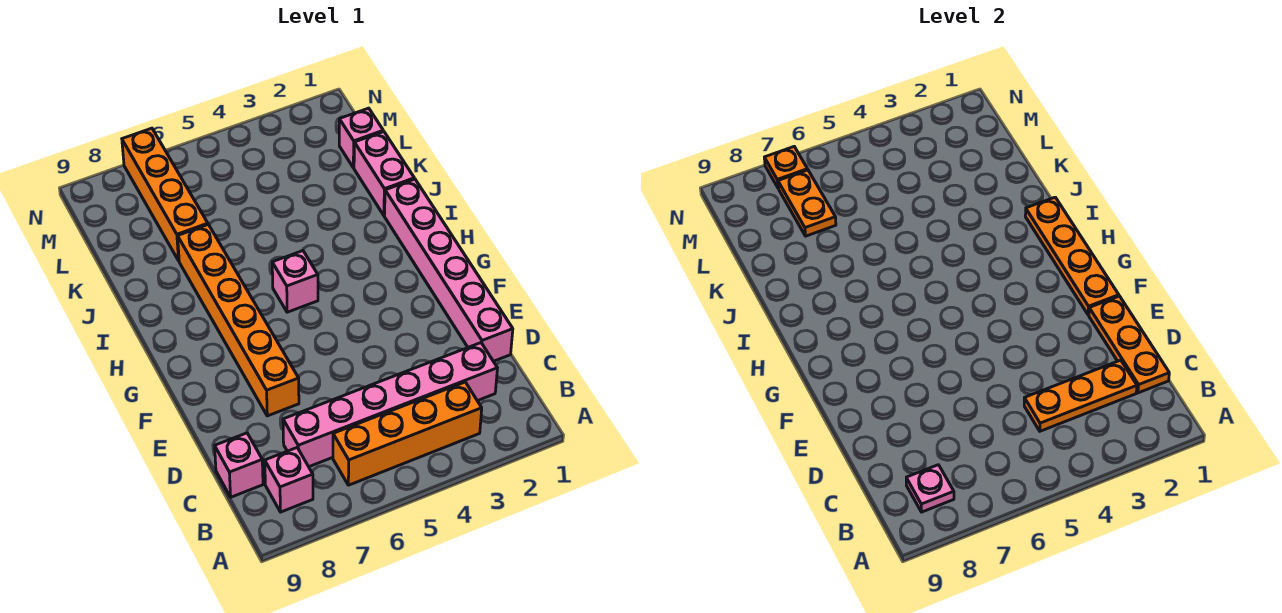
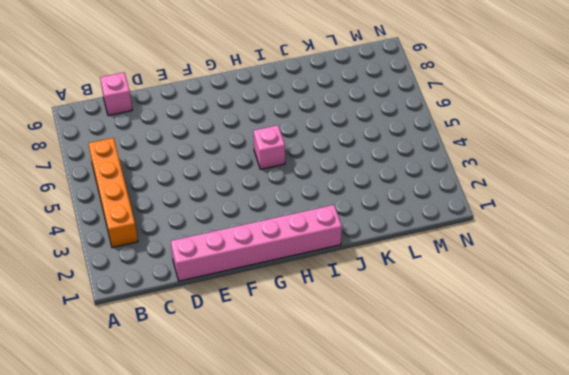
none -> pink 1x1 brick [265,448,313,512]
none -> pink 1x6 brick [283,343,497,467]
none -> orange 1x6 brick [178,225,299,416]

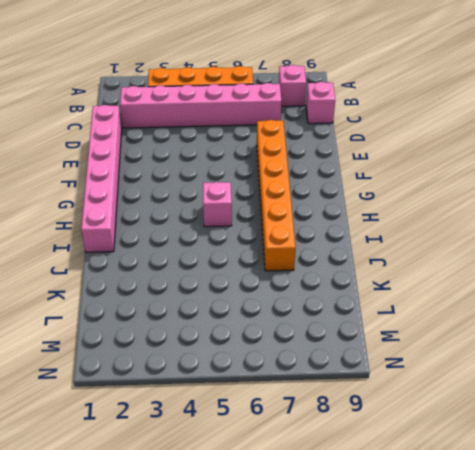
none -> pink 1x2 brick [354,132,414,215]
none -> orange 1x4 brick [122,128,208,261]
none -> pink 1x1 brick [339,108,383,168]

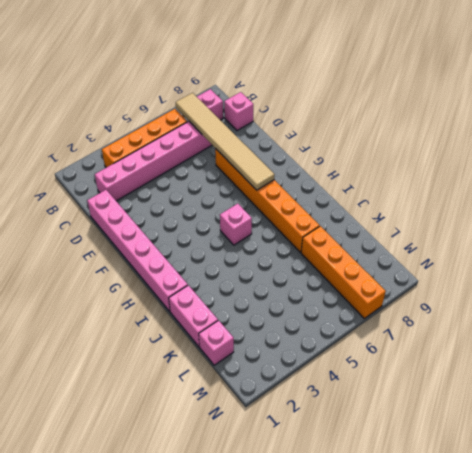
tan 1x6 tile [176,93,275,190] -> none
none -> pink 1x1 plate [906,465,954,512]
none -> orange 1x3 plate [1089,296,1169,393]
none -> orange 1x3 plate [1024,360,1137,431]

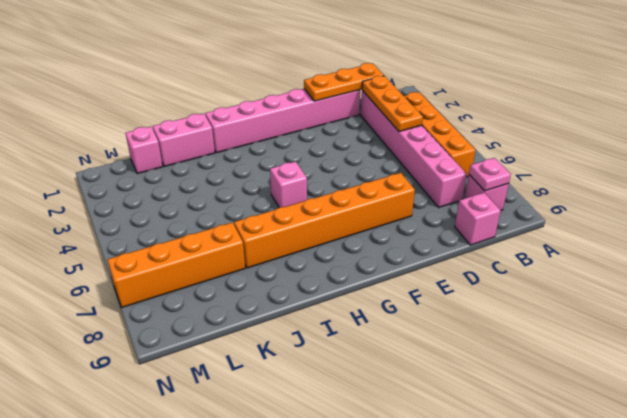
none -> orange 1x4 plate [1025,197,1119,315]
none -> orange 1x2 plate [778,170,836,236]
none -> orange 1x1 plate [764,147,808,187]

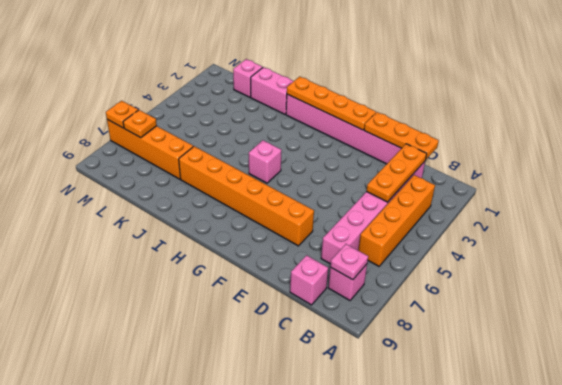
orange 1x1 plate [123,110,157,138] -> orange 1x2 plate [778,170,836,236]

